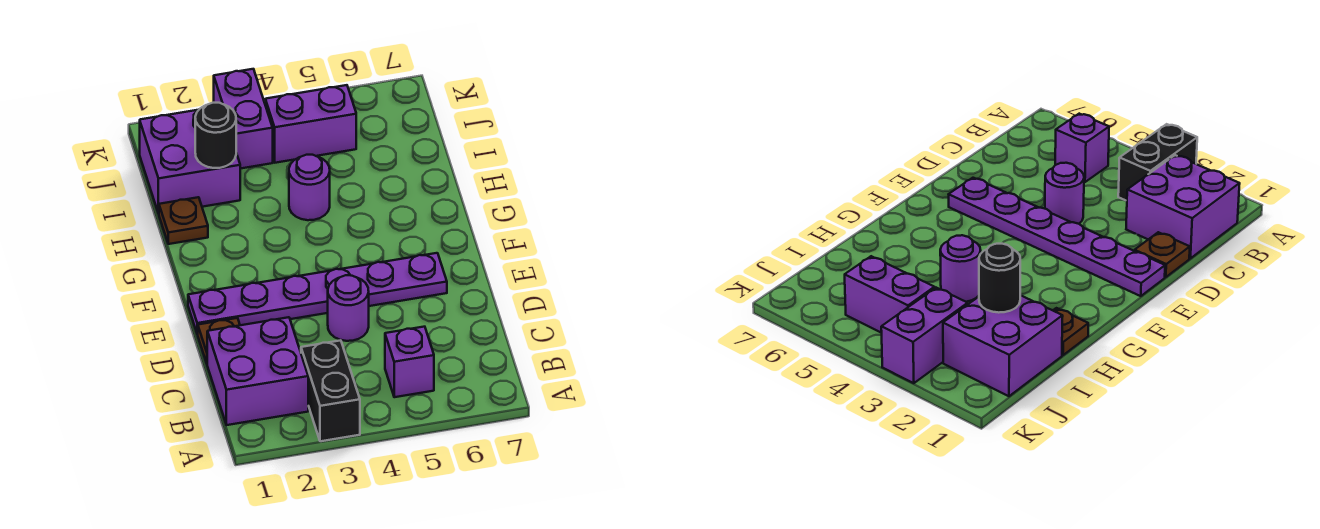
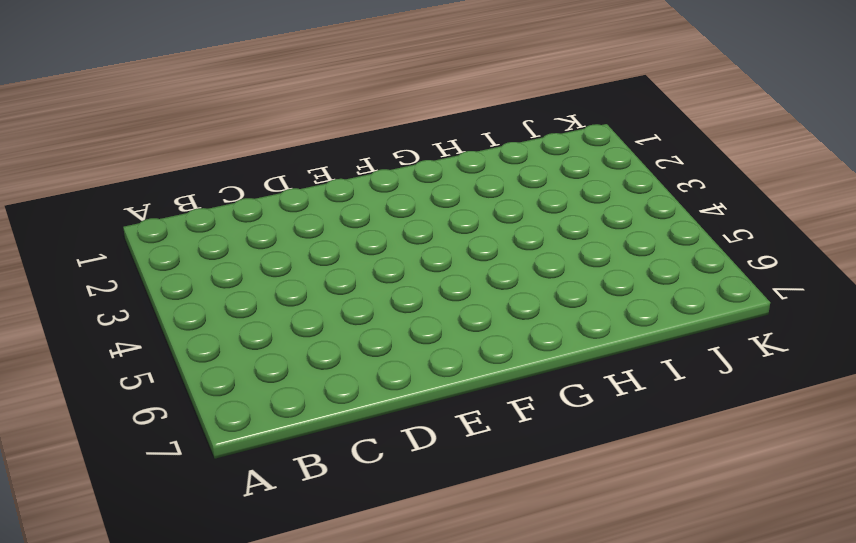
none -> black 1x2 brick [301,340,360,441]
none -> purple 2x2 brick [207,317,308,425]
none -> purple 1x1 brick [385,327,434,397]

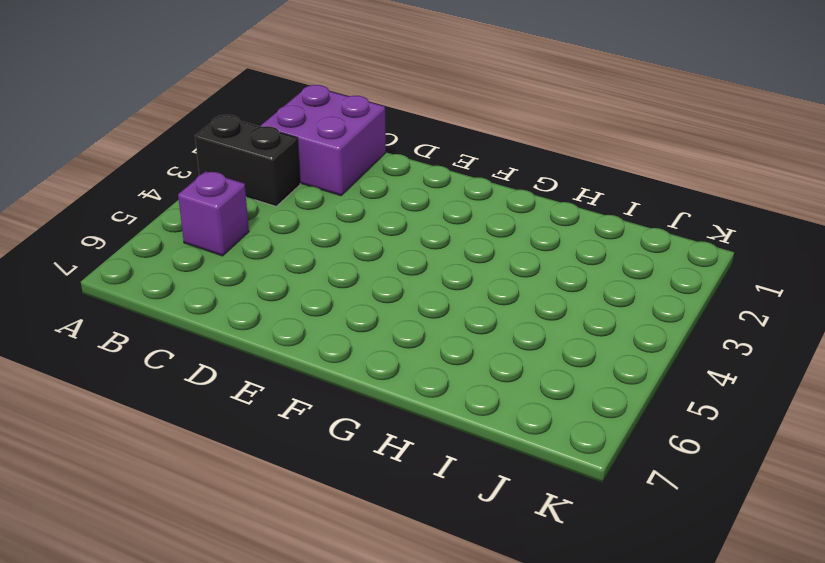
none -> brown 1x1 plate [197,318,240,363]
none -> purple 1x1 round brick [328,275,369,341]
none -> purple 1x6 plate [188,253,447,334]

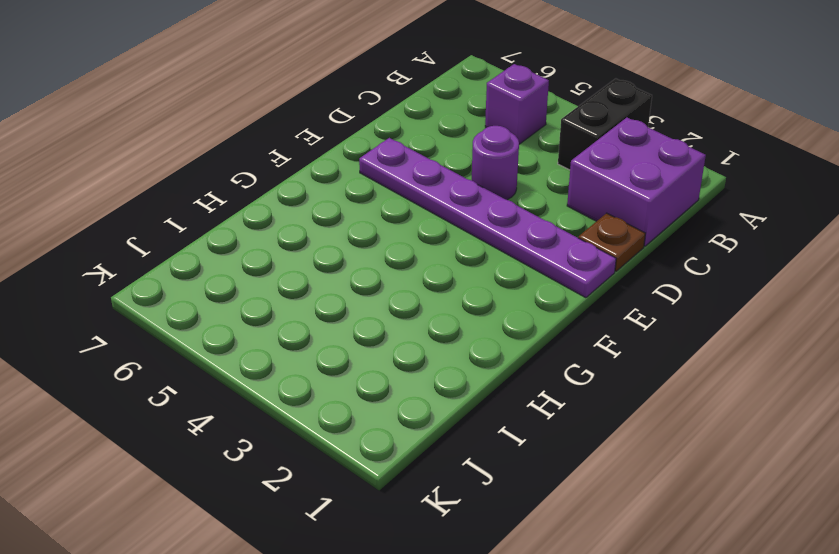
none -> brown 1x1 plate [159,197,208,244]
none -> purple 1x1 round brick [289,155,330,220]
none -> purple 2x2 brick [140,110,240,214]

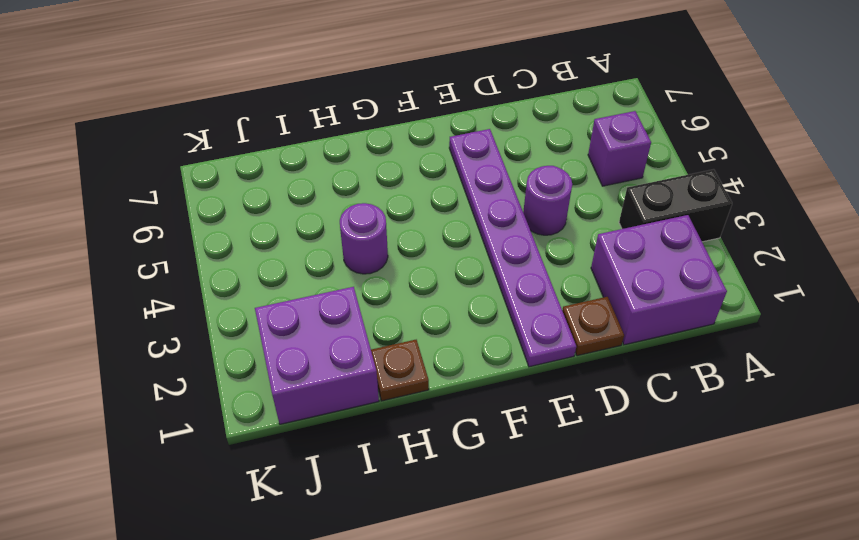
none -> purple 1x2 brick [214,69,273,169]
none -> purple 1x2 brick [265,85,356,163]
none -> black 1x1 round brick [195,103,236,168]

